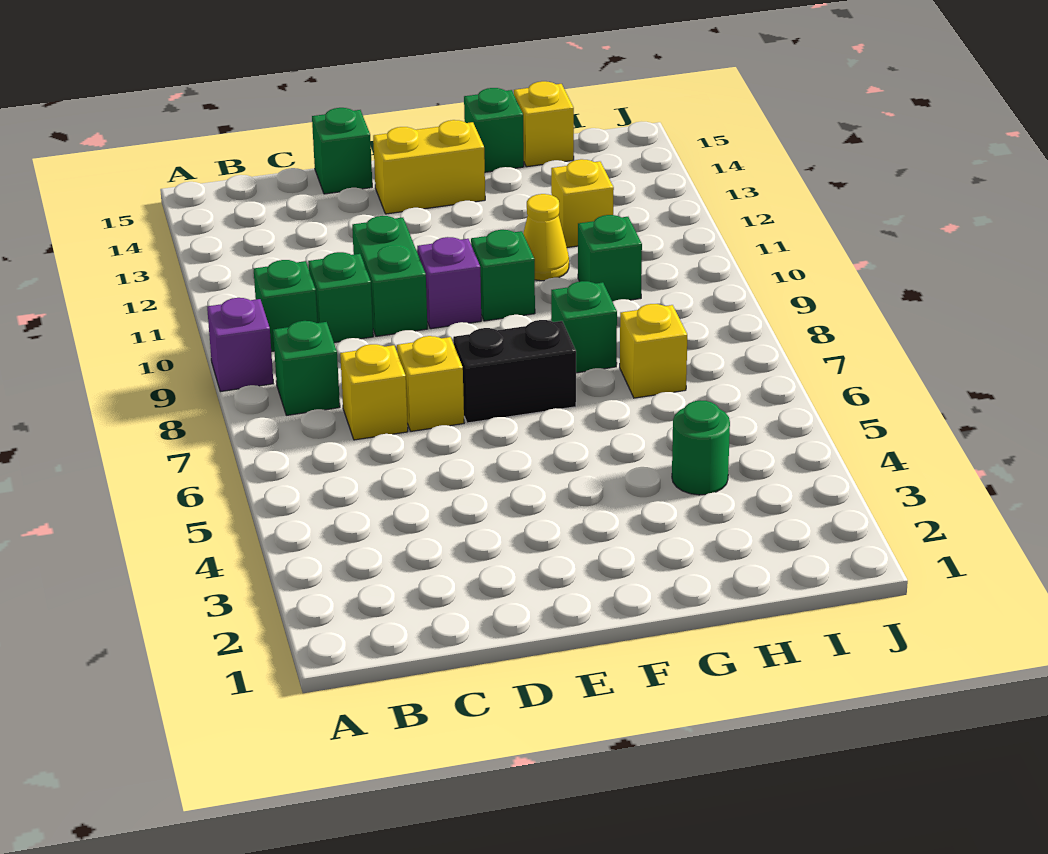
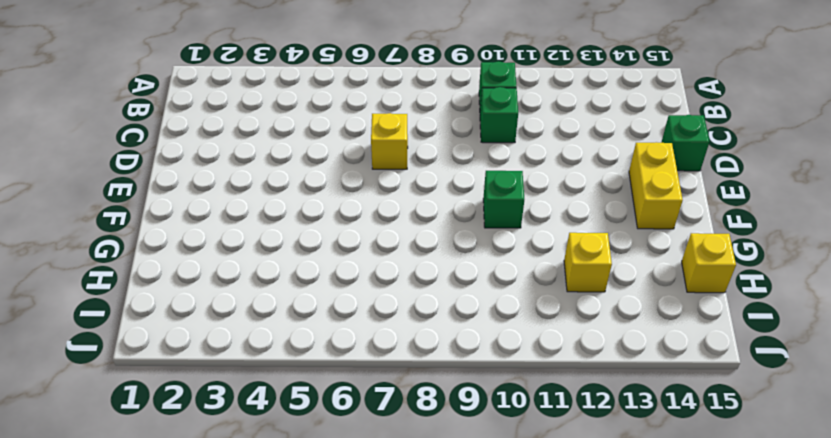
none -> purple 1x1 brick [207,298,273,392]
none -> green 1x1 brick [273,321,340,415]
none -> yellow 1x1 brick [340,344,408,440]

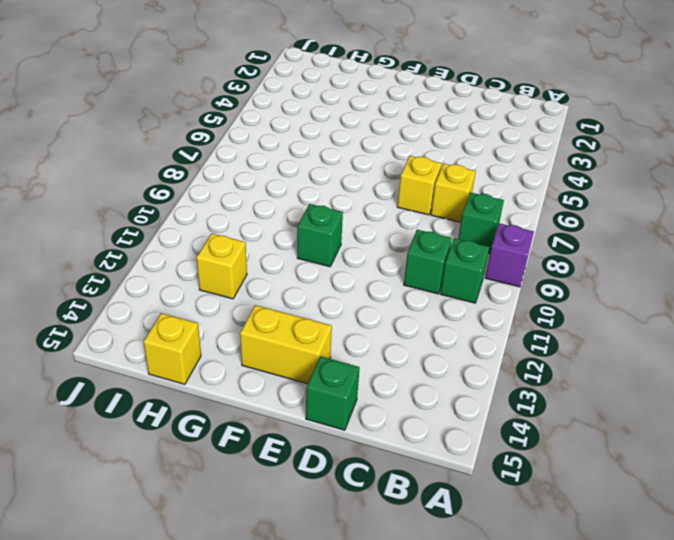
none -> green 1x2 brick [352,216,427,336]
none -> black 1x2 brick [453,320,576,423]
none -> purple 1x1 brick [417,237,481,329]

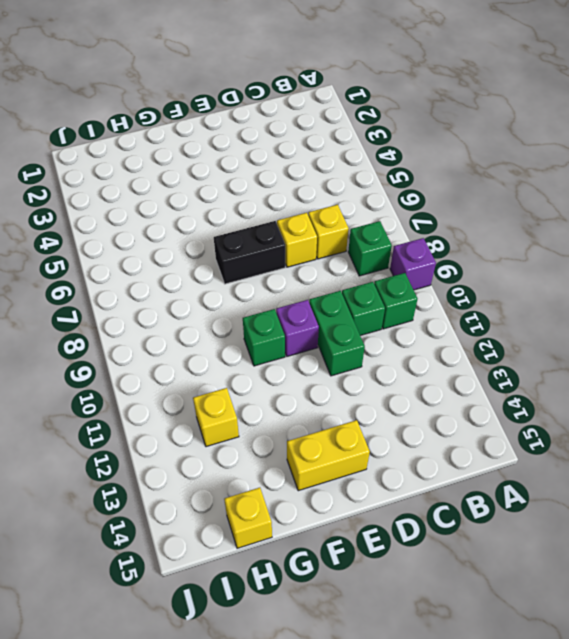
none -> green 1x1 brick [312,108,372,194]
none -> green 1x1 brick [551,281,617,373]
none -> yellow 1x1 cone [523,194,569,281]

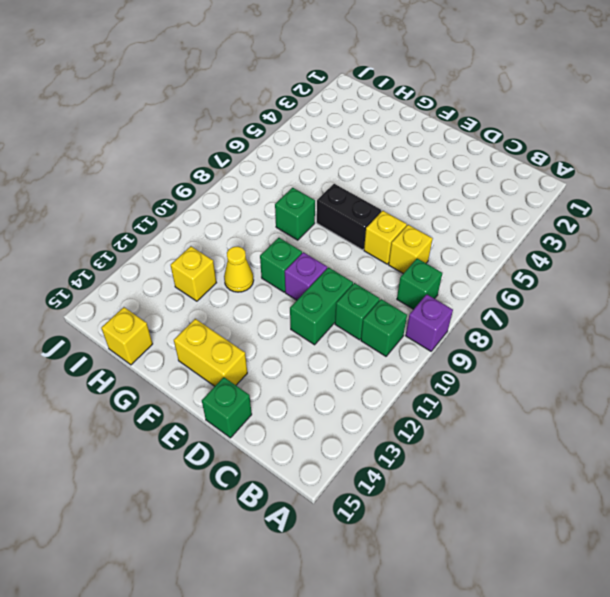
none -> green 1x1 brick [464,88,524,172]
none -> green 1x1 round brick [672,400,730,495]
none -> yellow 1x1 brick [620,304,687,398]

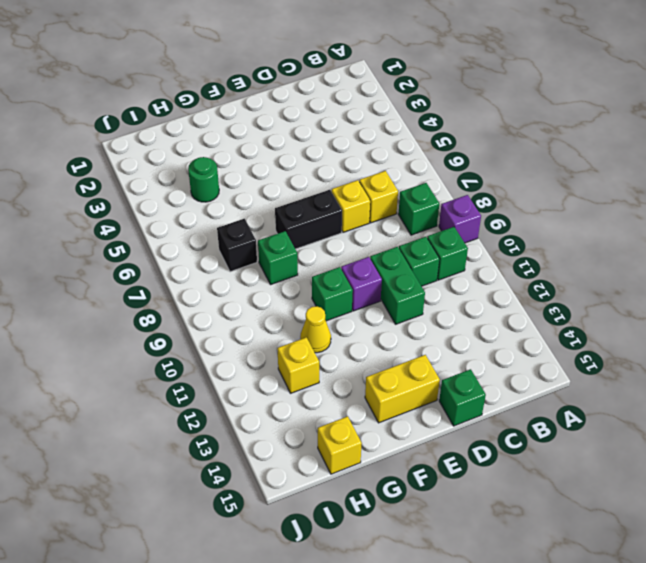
black 1x1 brick [217,219,257,272] -> yellow 1x1 brick [620,304,687,398]
none -> green 1x1 brick [464,88,524,172]
none -> green 1x1 brick [578,215,642,302]

